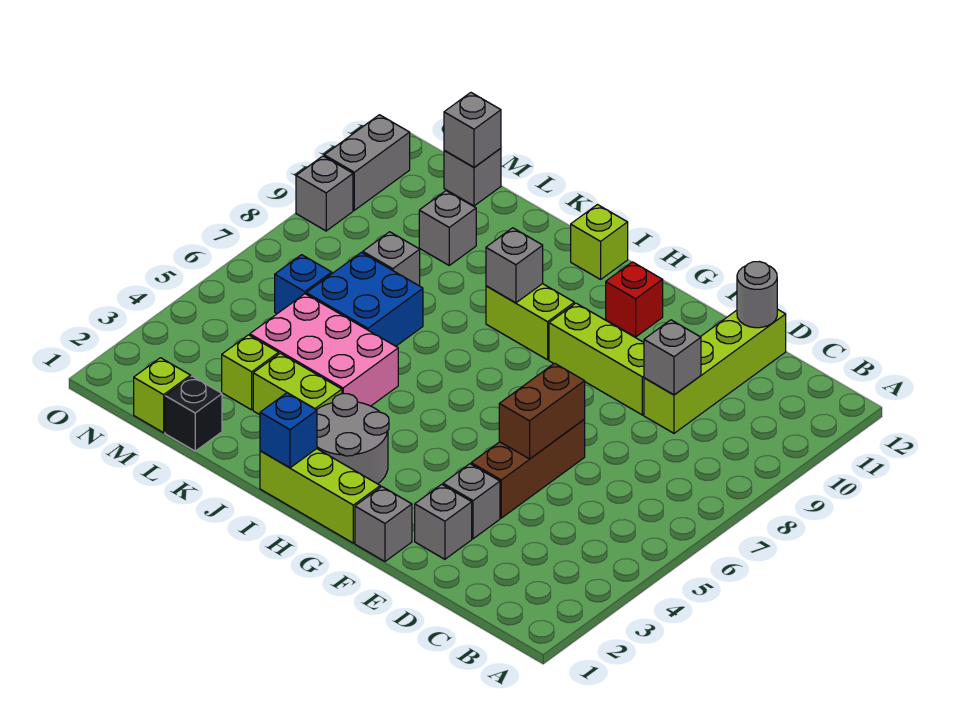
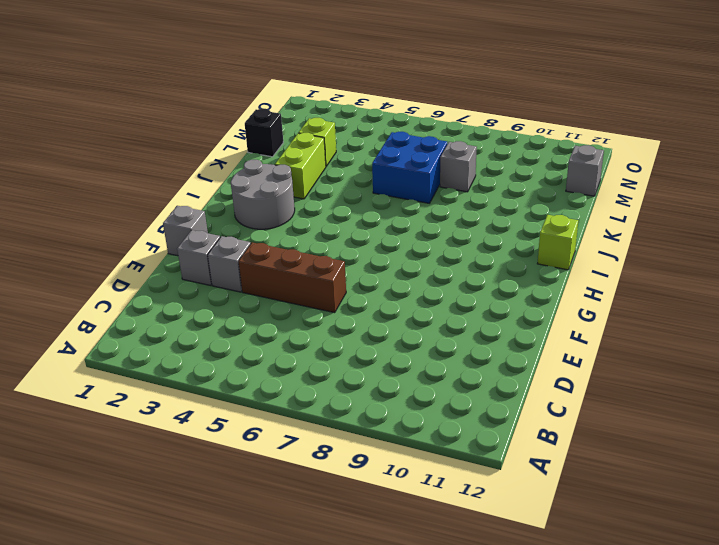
none -> lime 1x4 brick [644,309,786,433]
none -> lime 1x3 brick [549,303,644,415]
none -> lime 1x3 brick [260,449,380,543]

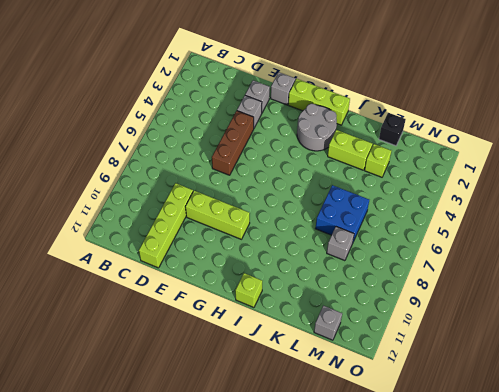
none -> red 1x1 brick [606,262,663,337]
none -> lime 1x2 brick [486,284,574,360]
none -> pink 2x3 brick [250,294,398,406]

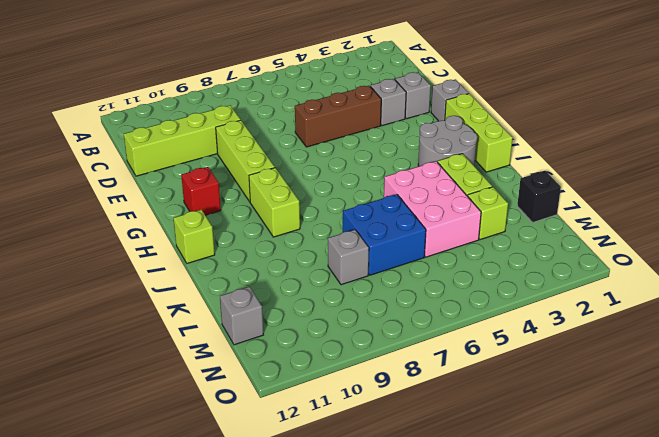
none -> grey 1x1 brick [419,191,476,265]
none -> lime 1x1 brick [134,358,191,433]
none -> blue 1x1 brick [275,255,332,314]

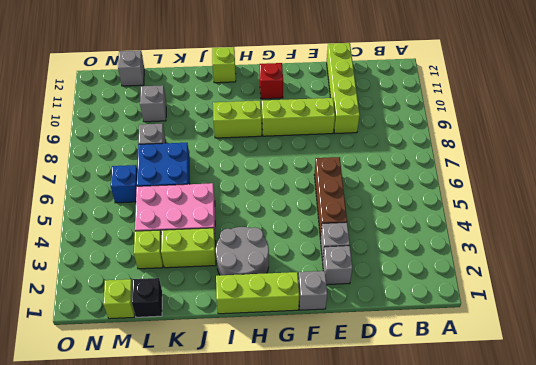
none -> grey 1x1 brick [296,156,353,231]
none -> grey 1x2 brick [324,115,410,210]
none -> grey 1x1 brick [644,320,701,395]

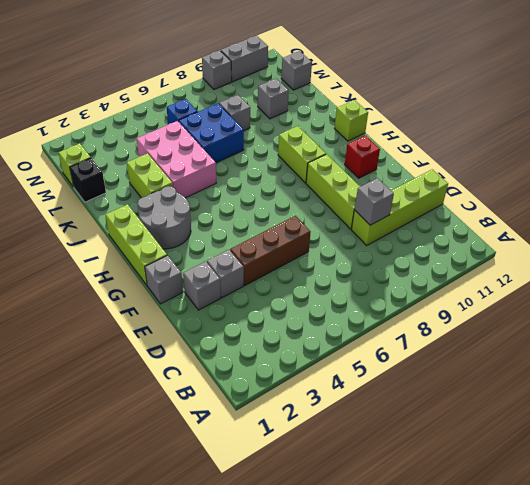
none -> lime 1x1 brick [222,335,279,410]
none -> grey 1x1 round brick [737,262,777,328]
none -> brown 1x2 brick [499,363,585,459]

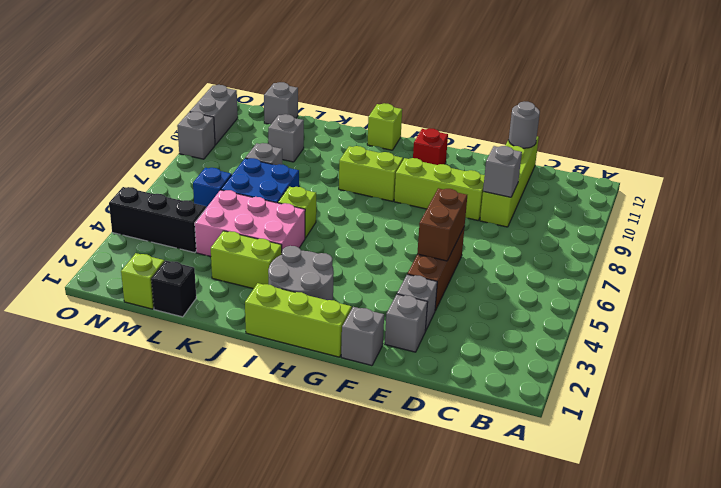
lime 1x1 brick [278,187,316,238] -> lime 1x1 brick moved to [222,335,279,410]
black 1x3 brick [109,187,206,253] -> none
none -> blue 1x1 brick [260,393,317,468]
none -> grey 1x1 brick [486,228,543,303]
none -> grey 1x1 brick [444,93,501,167]

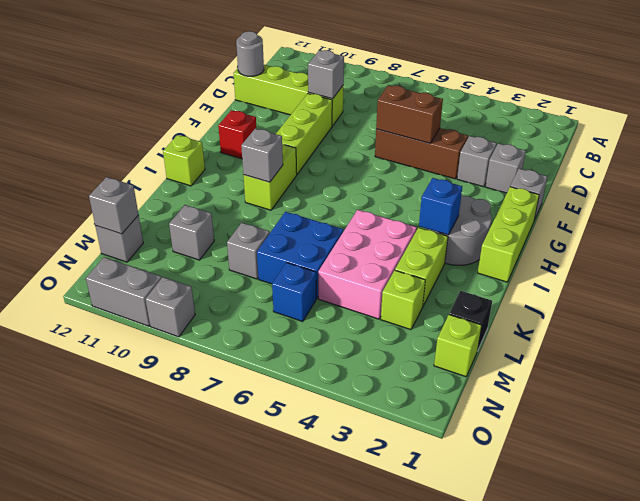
blue 1x1 brick [419,178,462,235] -> blue 1x1 brick moved to [260,393,317,468]

